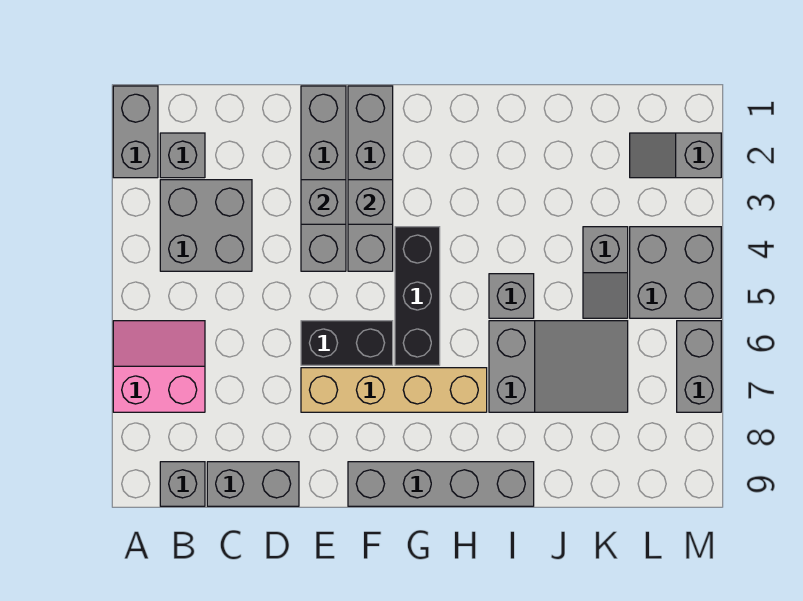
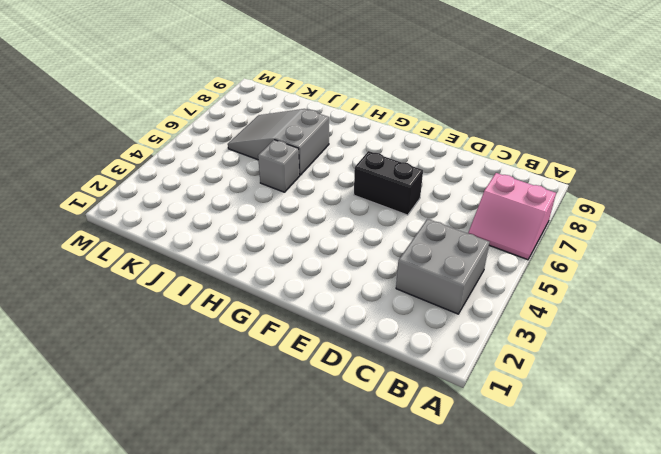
none -> grey 1x2 brick [113,86,158,178]
none -> grey 1x1 brick [160,133,205,178]
none -> grey 1x1 brick [160,462,205,506]

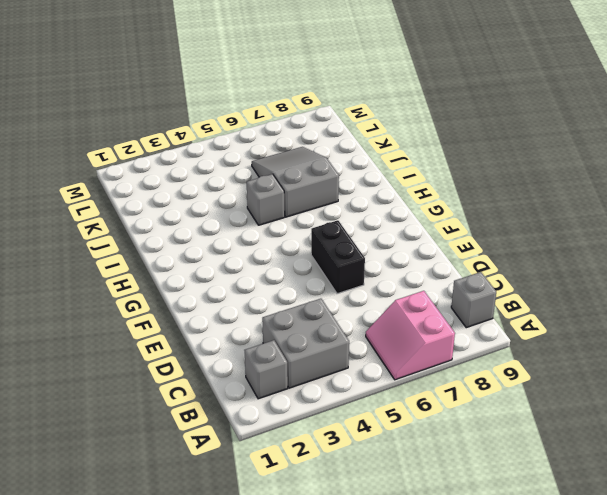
none -> grey 1x2 brick [113,86,158,178]
none -> grey 1x2 brick [207,462,299,506]
none -> grey 1x4 brick [301,86,346,271]

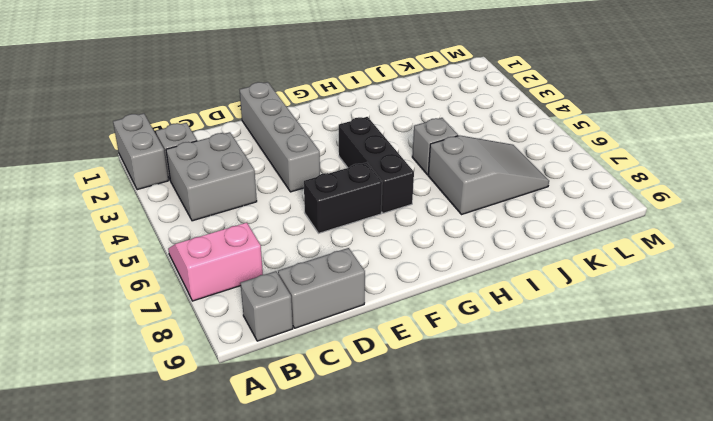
none -> tan 1x4 brick [301,368,487,412]
none -> grey 1x4 brick [348,86,393,271]
none -> grey 1x4 brick [348,462,534,506]

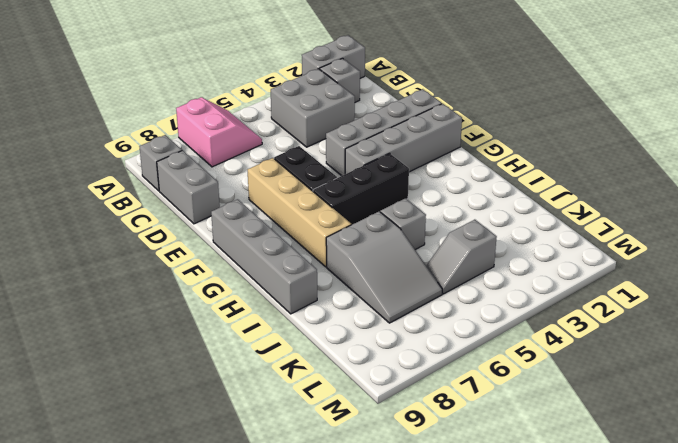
none -> grey 1x2 slope [630,133,721,178]
none -> grey 2x2 brick [630,227,721,318]
none -> grey 1x2 brick [677,321,721,412]

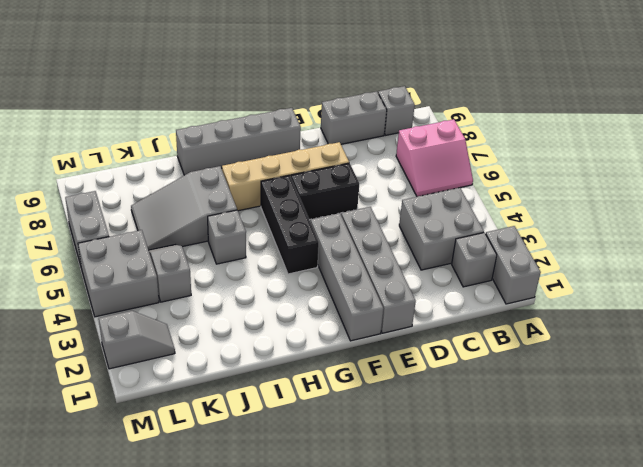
none -> grey 1x1 brick [301,180,346,224]
none -> grey 1x1 brick [348,180,393,224]

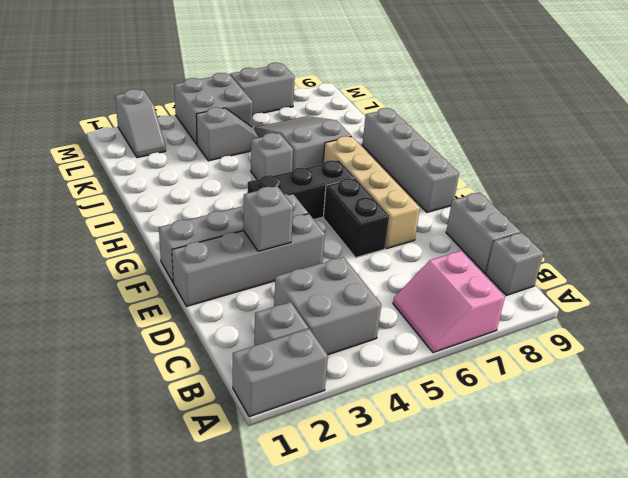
none -> grey 1x1 brick [348,180,393,224]

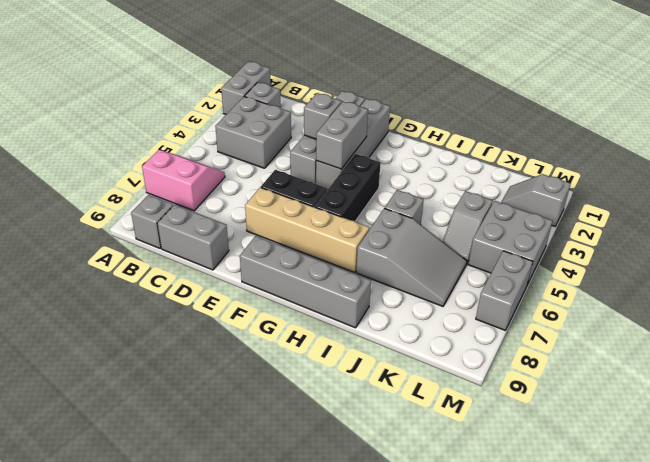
grey 1x2 brick [316,101,368,169] -> grey 1x1 brick [348,180,393,224]

